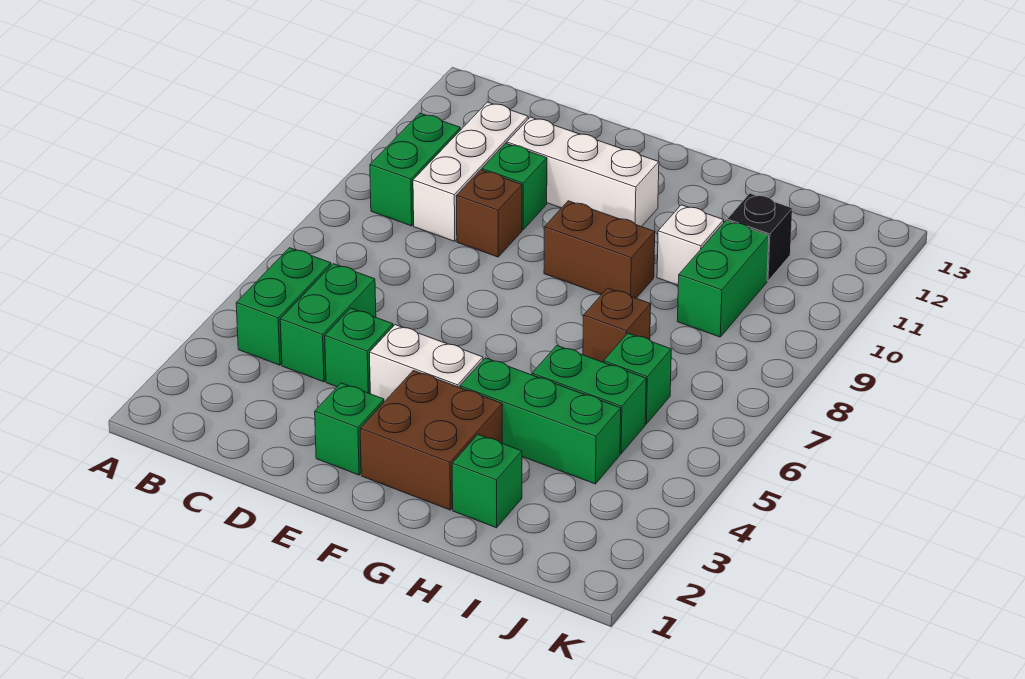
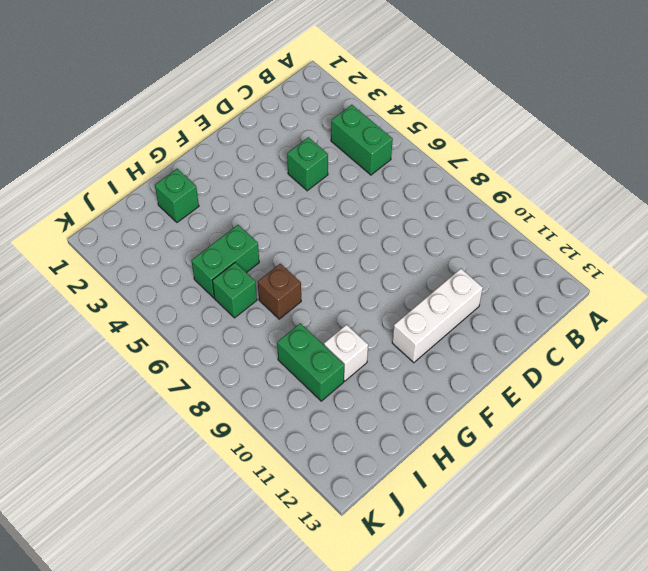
none -> green 1x2 brick [370,113,461,226]
none -> green 1x2 brick [280,264,376,382]
none -> white 1x3 brick [413,102,528,241]

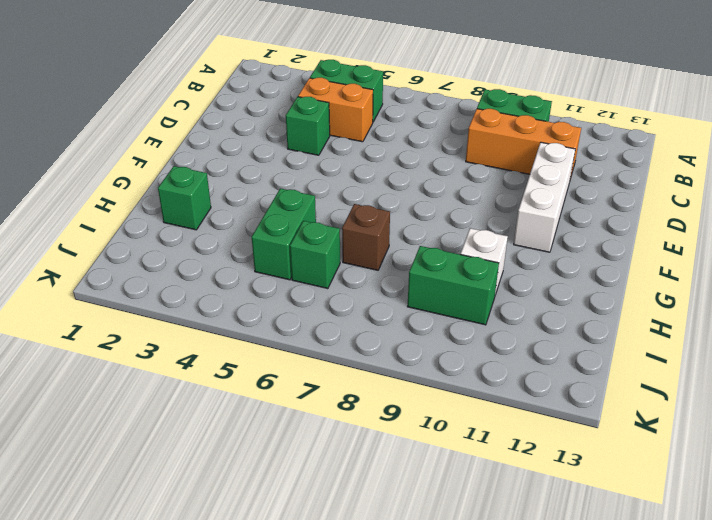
orange 1x2 brick [298,78,373,142] -> green 1x2 brick [280,264,376,382]
orange 1x3 brick [466,109,581,179] -> white 1x3 brick [413,102,528,241]
none -> brown 1x1 brick [456,170,522,257]
none -> green 1x1 brick [482,143,547,230]
none -> green 1x1 brick [315,383,384,475]

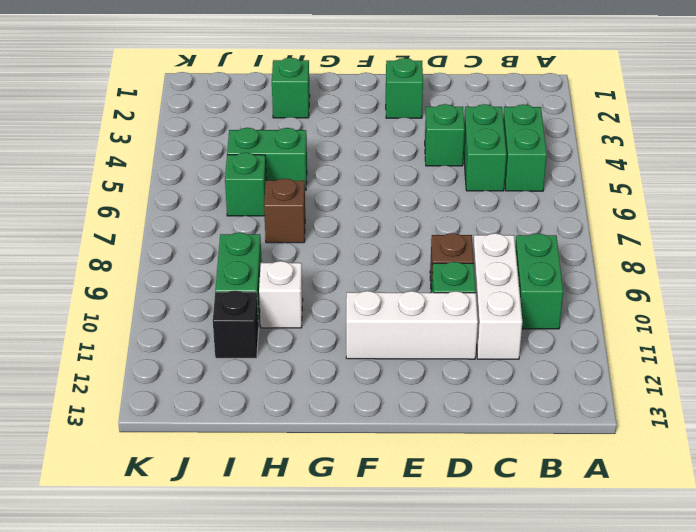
none -> white 1x2 brick [369,325,483,402]
none -> brown 2x2 brick [360,370,502,510]
none -> brown 1x2 brick [544,201,655,298]

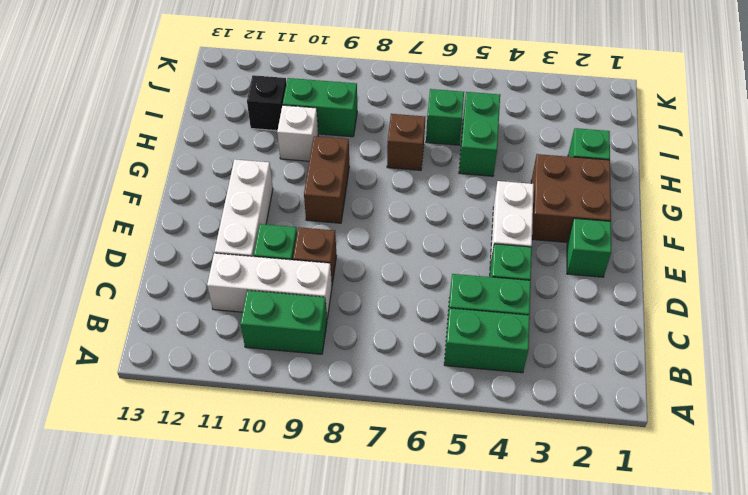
none -> green 1x3 brick [460,358,621,484]

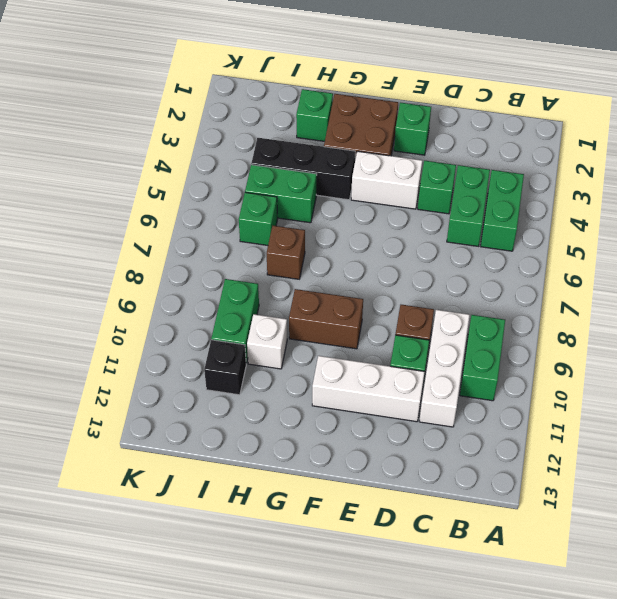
black 1x3 brick [251,138,355,200] -> green 1x3 brick [460,358,621,484]

